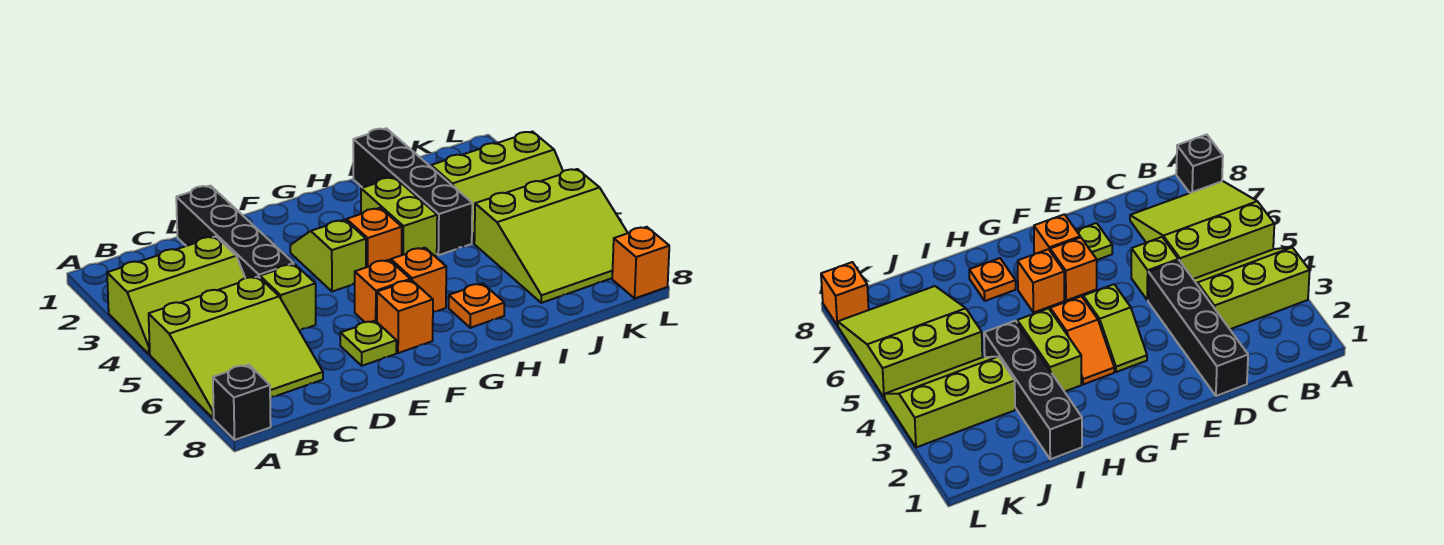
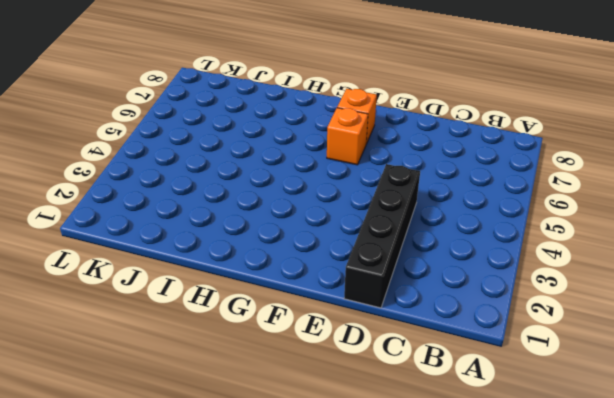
none -> lime 2x3 slope [107,236,245,354]
none -> lime 3x3 slope [149,277,323,418]
none -> black 1x1 brick [213,365,271,440]

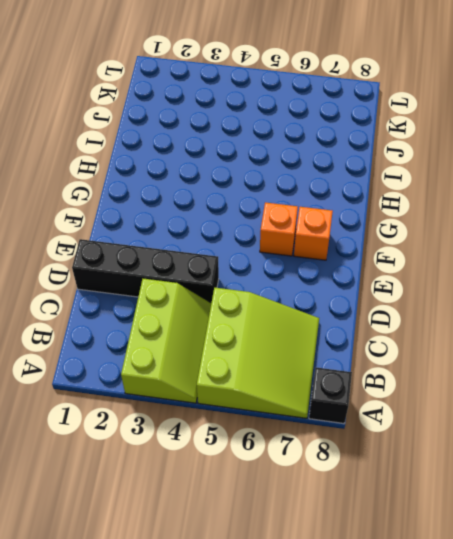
none -> lime 1x1 brick [260,264,316,331]
none -> lime 1x1 plate [340,321,396,366]
none -> lime 1x2 slope [290,220,366,292]

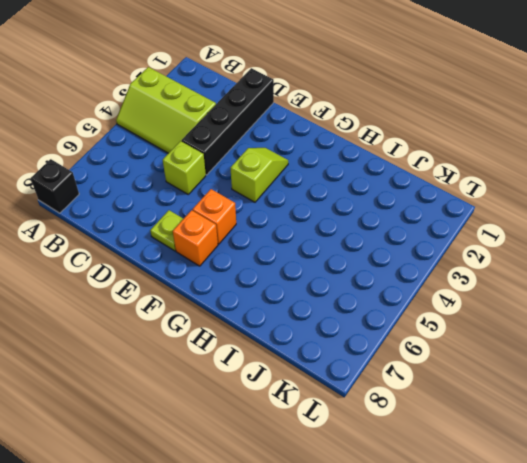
none -> lime 3x3 slope [149,277,323,418]
none -> orange 1x2 slope [346,208,402,267]
none -> orange 1x1 brick [391,248,446,312]

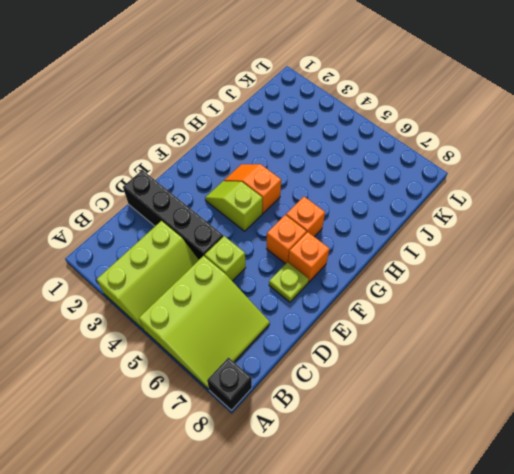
none -> lime 1x2 brick [361,177,437,256]
none -> orange 1x1 plate [449,283,504,328]
none -> black 1x4 brick [353,128,472,255]

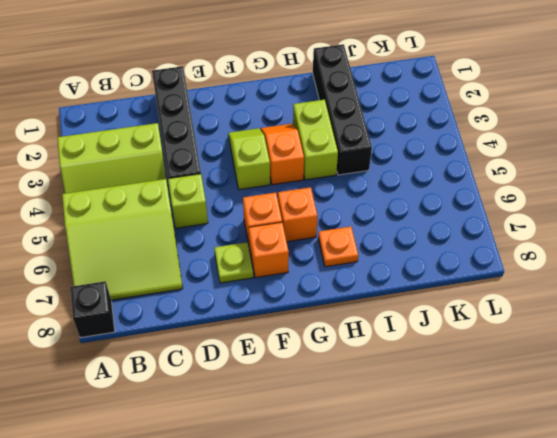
none -> lime 2x3 slope [431,132,563,243]
none -> lime 3x3 slope [474,169,628,303]
none -> orange 1x1 brick [612,227,669,298]

